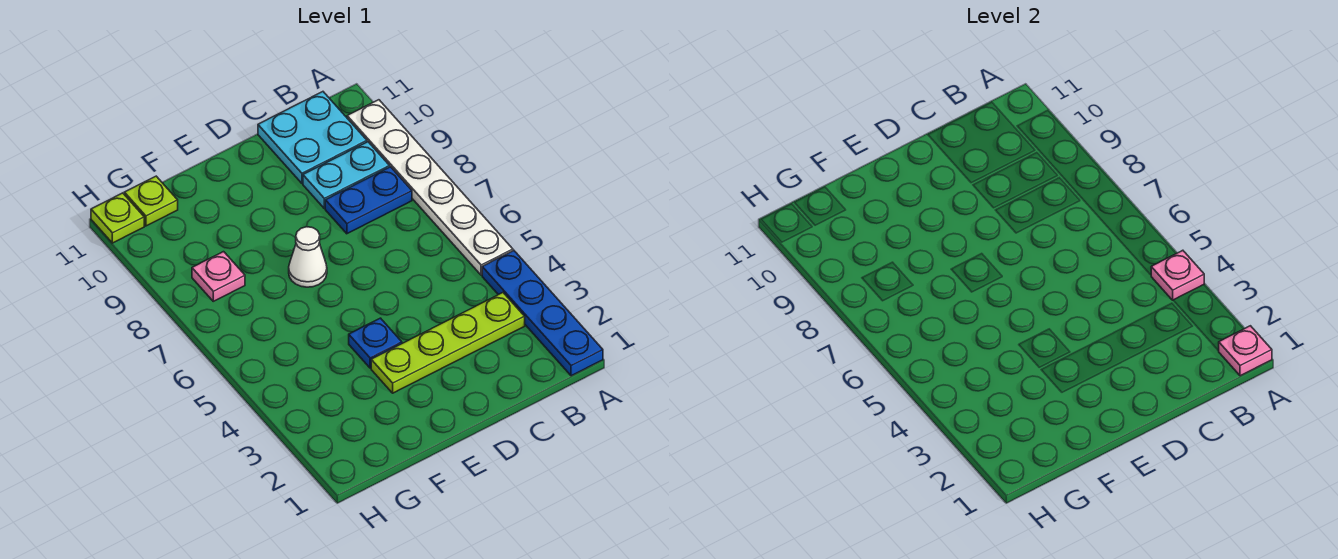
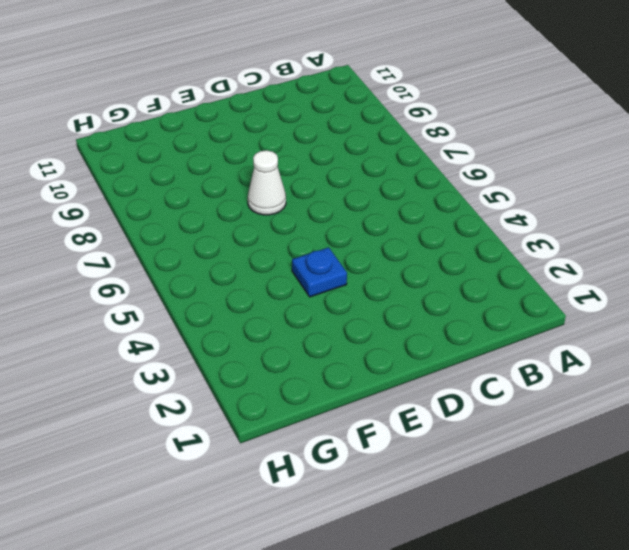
none -> blue 1x4 plate [482,250,603,376]
none -> white 1x6 plate [347,100,513,275]
none -> lime 1x4 plate [371,293,525,393]

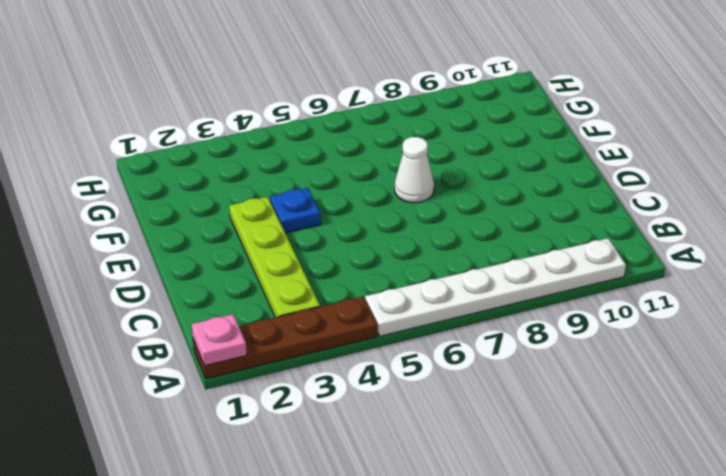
brown 1x4 plate [193,297,377,379] -> blue 1x4 plate [482,250,603,376]
none -> blue 1x2 plate [325,167,412,234]
none -> cyan 1x2 plate [303,142,390,209]
none -> cyan 2x2 plate [258,92,367,183]

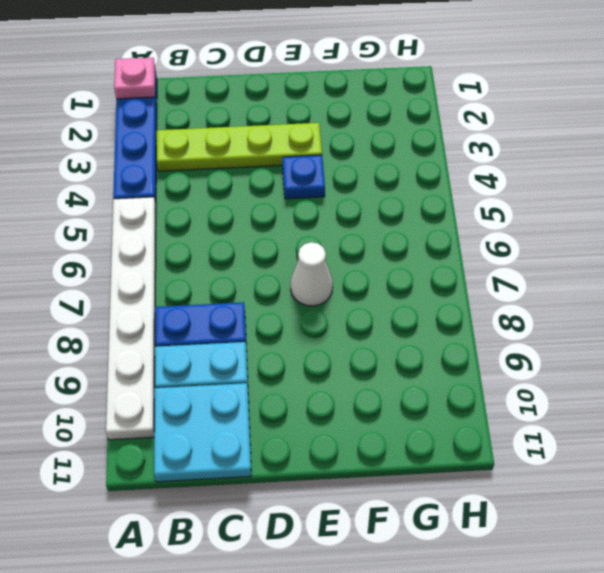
none -> pink 1x1 plate [192,252,245,301]
none -> lime 1x1 plate [124,176,178,226]
none -> lime 1x1 plate [91,193,144,243]

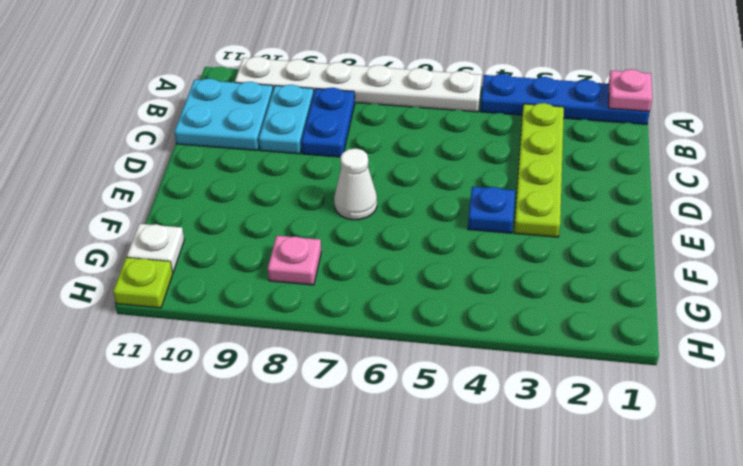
white 1x1 plate [127,224,184,272] -> lime 1x1 plate [124,176,178,226]
none -> pink 1x1 plate [1151,250,1204,300]

